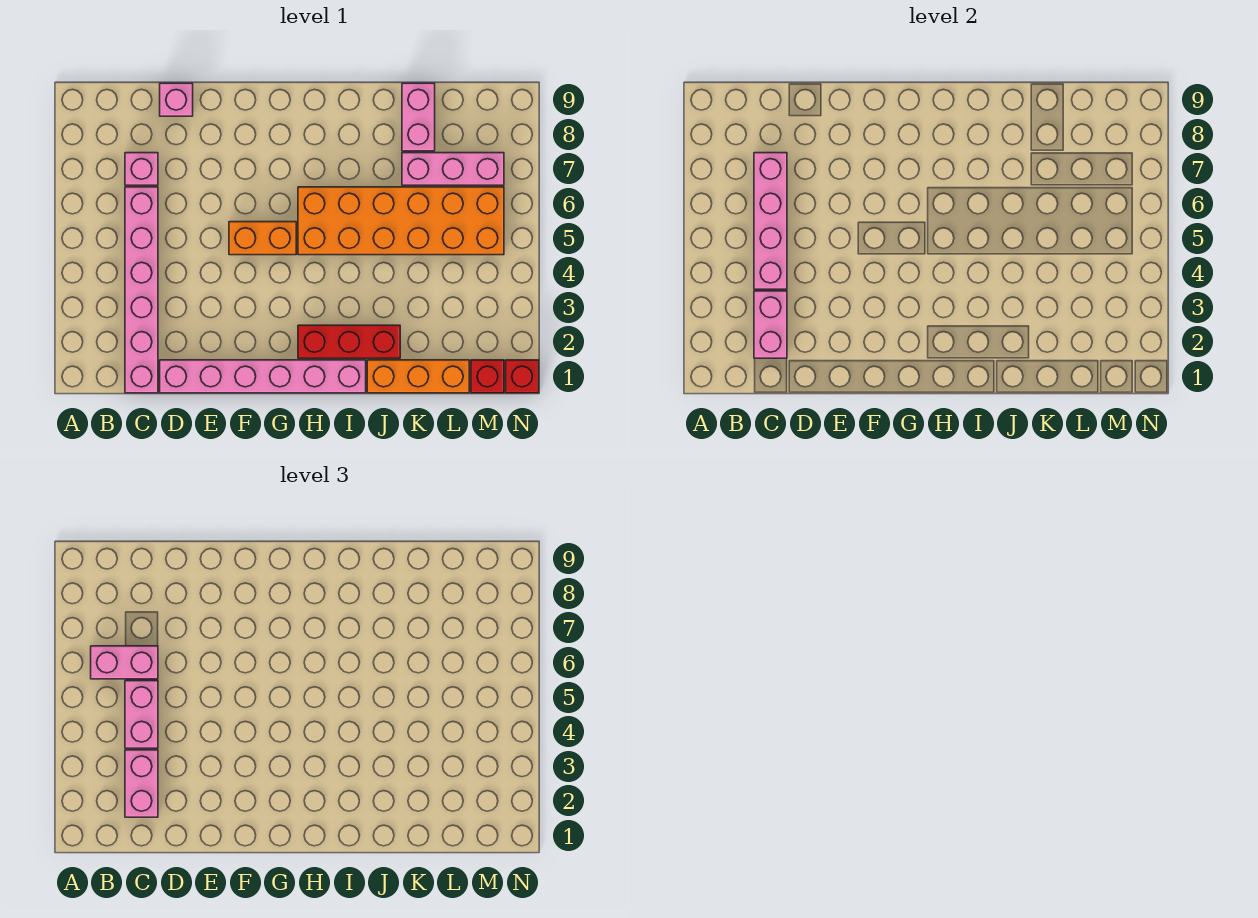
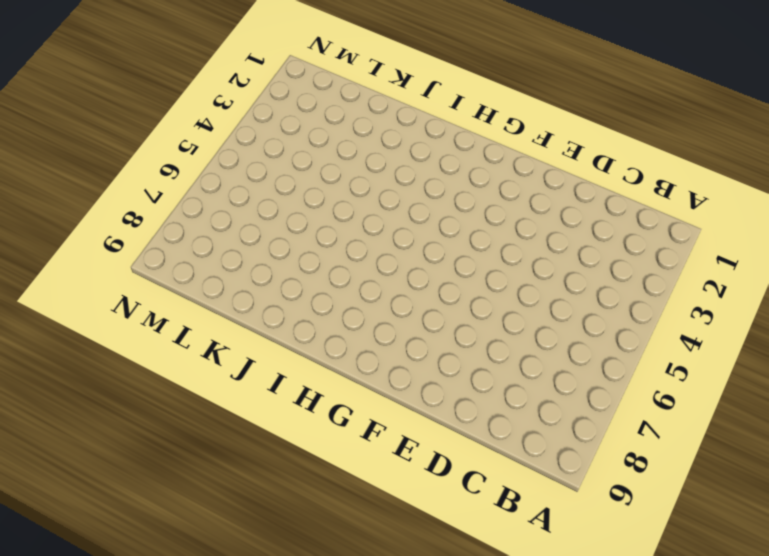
none -> pink 1x6 brick [125,187,158,393]
none -> pink 1x1 brick [125,153,158,185]
none -> pink 1x6 brick [160,360,366,393]

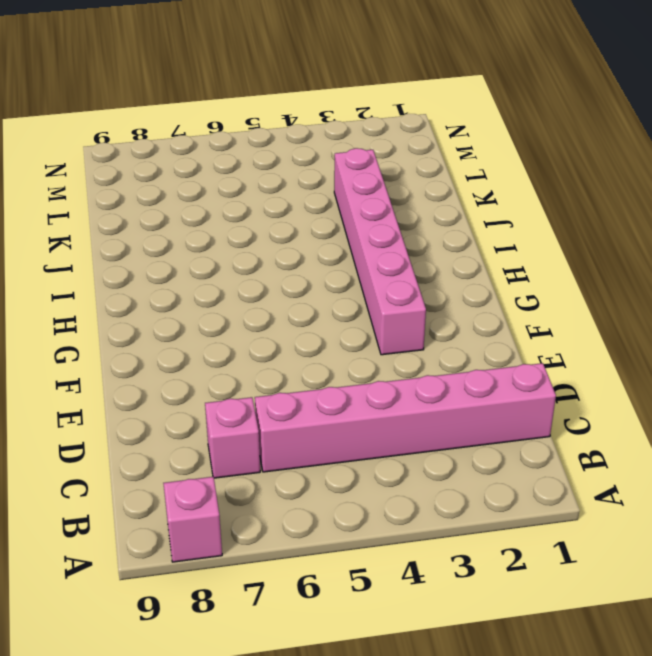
pink 1x1 brick [163,477,222,562] -> pink 1x1 brick moved to [160,83,193,116]
pink 1x6 brick [334,148,426,355] -> pink 1x6 brick moved to [160,360,366,393]
none -> orange 1x2 brick [229,222,296,255]
none -> red 1x3 brick [298,325,400,358]
none -> orange 2x6 brick [298,187,504,255]

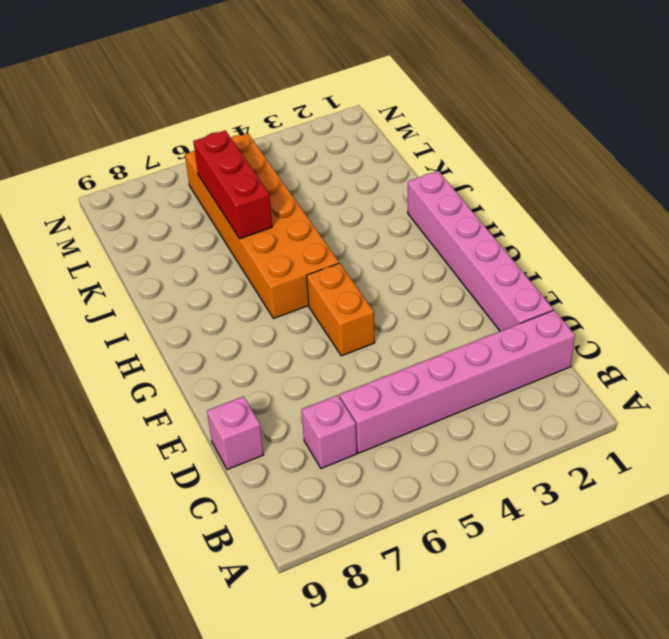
red 1x3 brick [193,130,272,239] -> red 1x3 brick moved to [298,325,400,358]
none -> orange 1x3 brick [367,360,469,393]
none -> pink 1x3 brick [402,153,504,185]
none -> pink 1x2 brick [402,83,435,151]

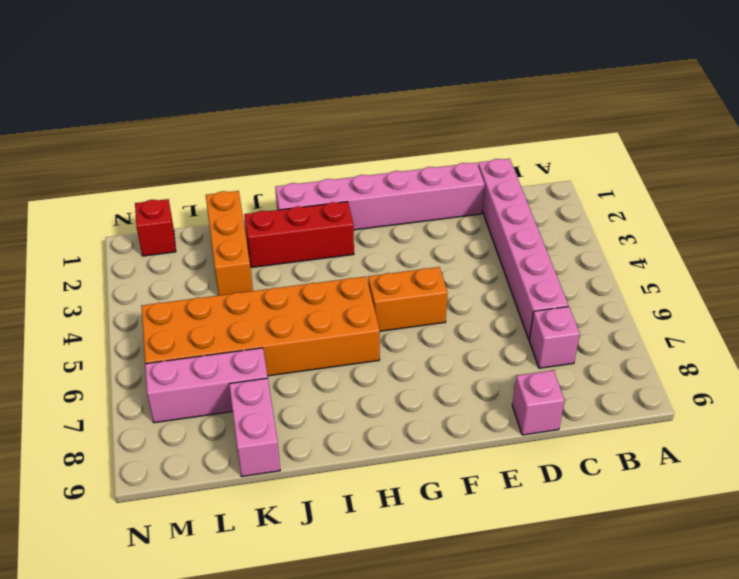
orange 1x3 brick [206,191,253,295] -> orange 1x3 brick turned to [367,360,469,393]
none -> red 1x1 brick [506,360,539,393]
none -> pink 1x2 brick [754,291,787,358]
none -> pink 1x4 brick [754,153,787,289]

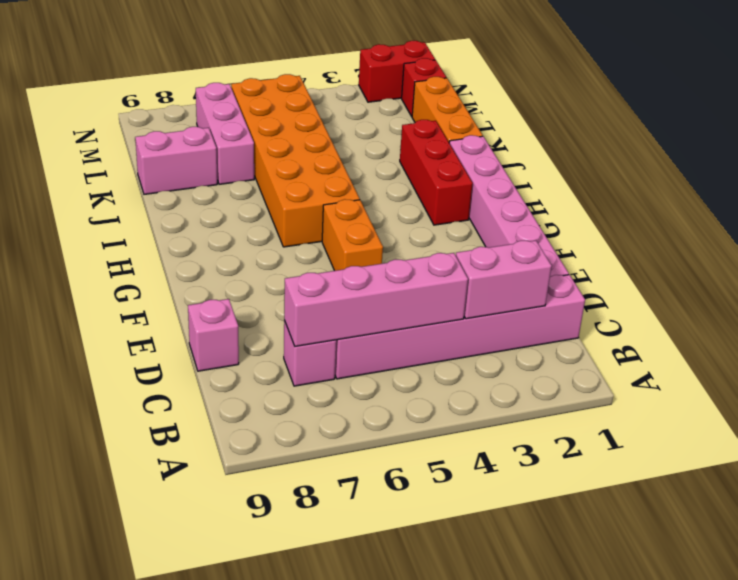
red 1x2 brick [359,41,435,102] -> red 1x1 brick [506,360,539,393]
none -> pink 1x2 brick [91,646,158,679]
none -> pink 1x2 brick [125,750,158,817]
none -> pink 1x2 brick [125,681,158,748]

